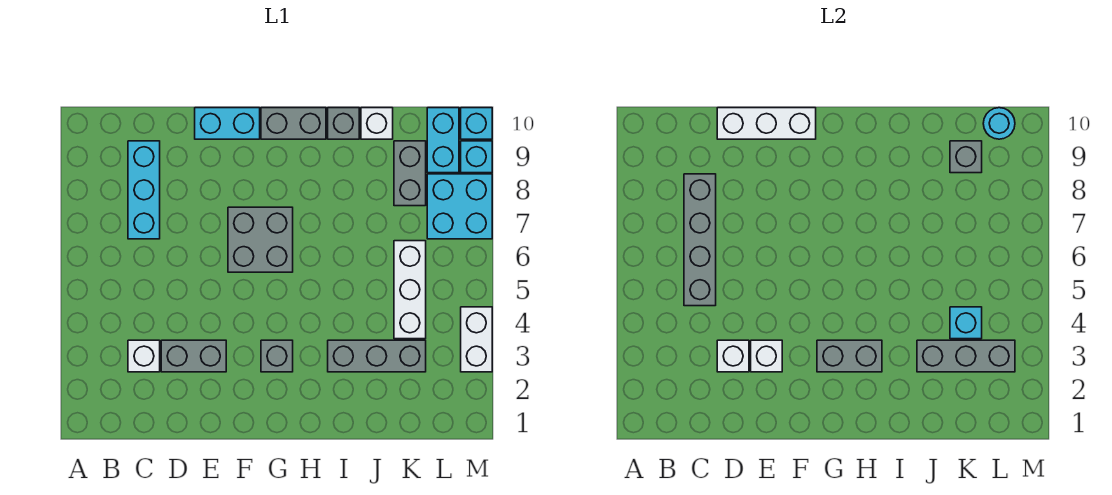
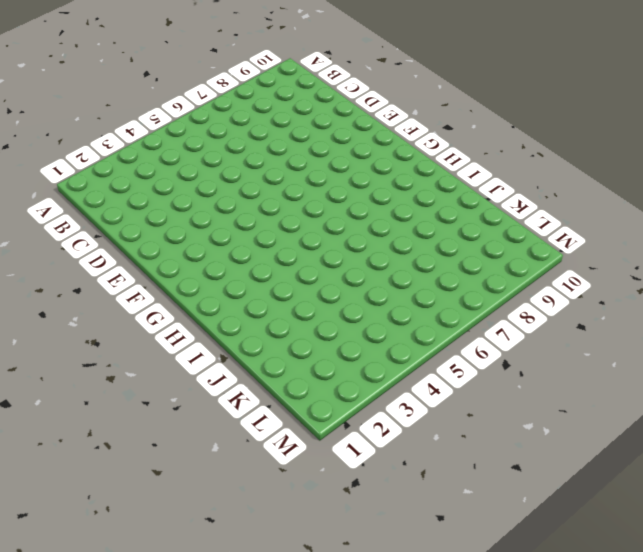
none -> white 1x1 brick [128,340,160,372]
none -> cyan 1x3 brick [128,141,160,239]
none -> grey 1x2 brick [161,340,226,372]

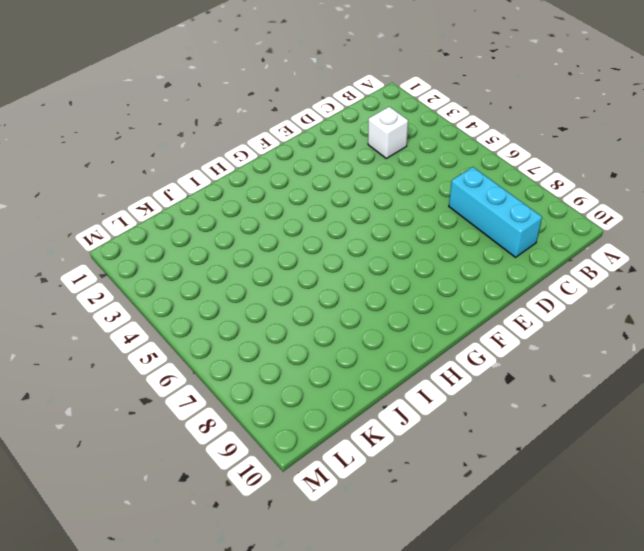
none -> grey 1x2 brick [161,340,226,372]
none -> cyan 1x2 brick [195,108,260,139]
none -> grey 2x2 brick [228,207,293,272]

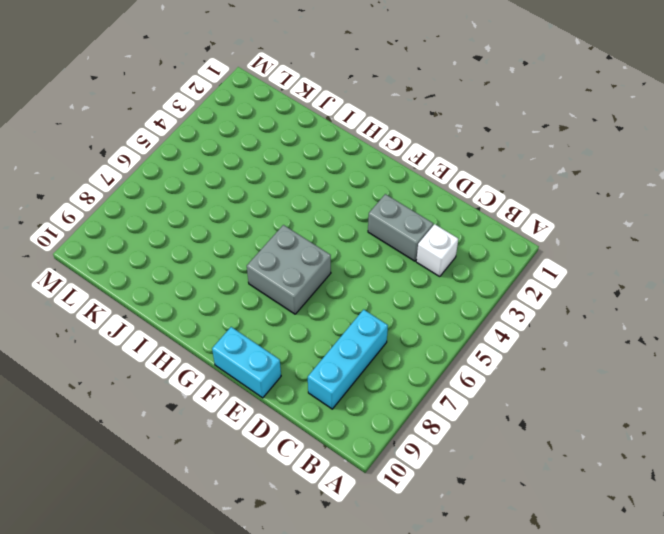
none -> grey 1x1 brick [261,340,293,372]
none -> grey 1x2 brick [261,108,326,139]
none -> grey 1x3 brick [328,340,426,372]

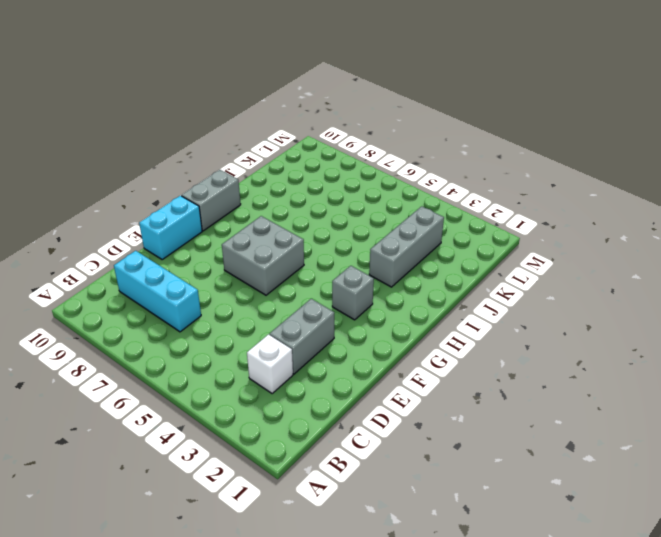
none -> grey 1x1 brick [328,108,359,139]
none -> white 1x1 brick [361,108,393,139]
none -> white 1x3 brick [394,241,426,339]

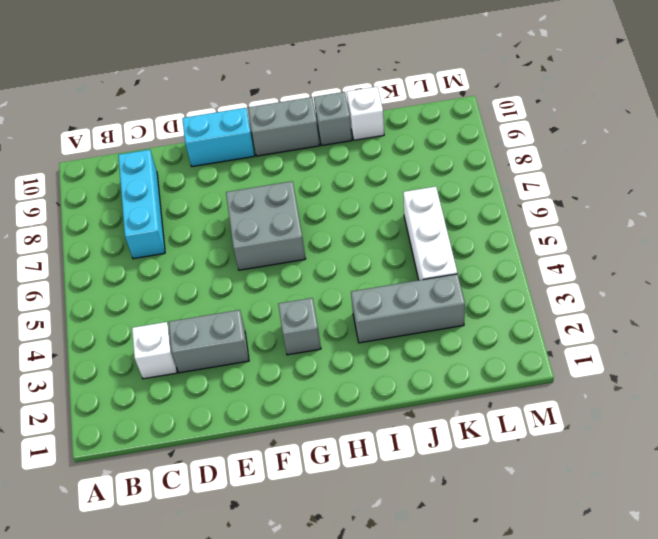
none -> grey 1x2 brick [394,141,426,206]
none -> cyan 2x2 brick [427,174,492,239]
none -> cyan 1x2 brick [427,108,459,173]

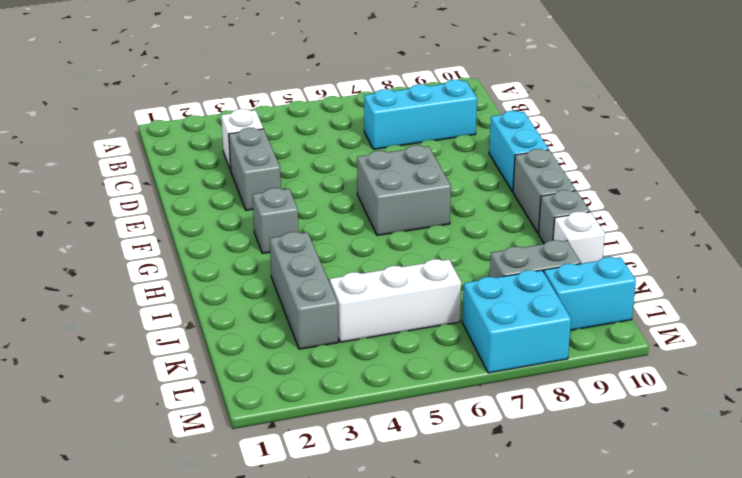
none -> white 1x2 brick [461,307,492,372]
none -> cyan 1x1 brick [461,141,492,173]
none -> cyan 1x1 brick [461,108,492,139]

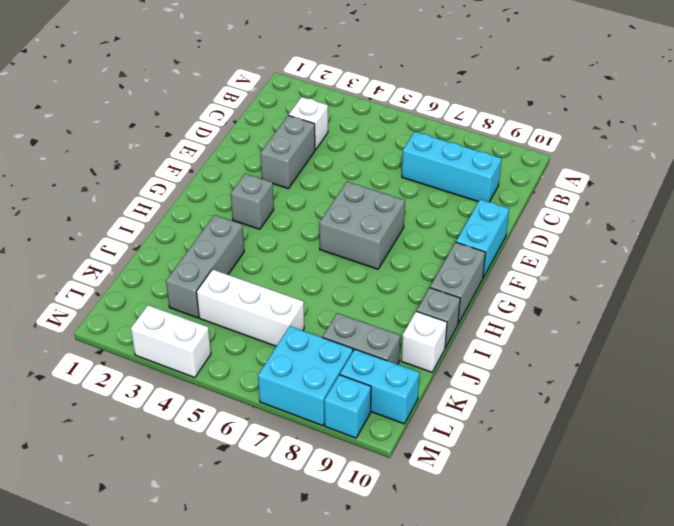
none -> cyan 1x1 brick [461,108,492,139]
none -> grey 1x4 brick [684,174,716,306]
none -> white 1x1 brick [717,340,749,372]

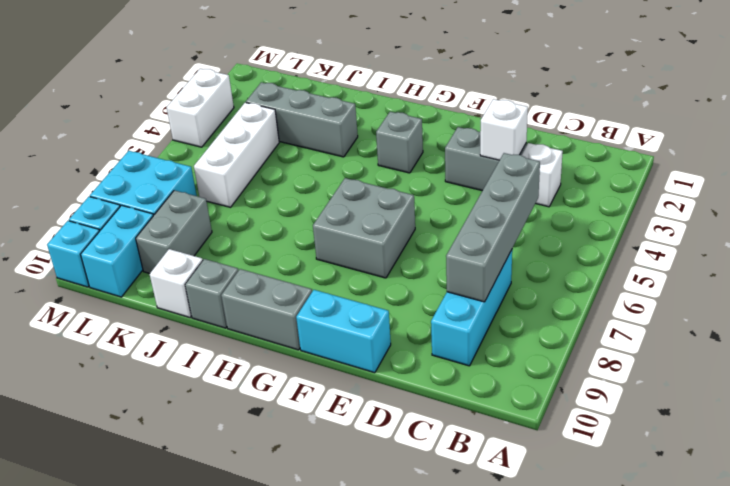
none -> white 1x3 brick [717,108,816,139]
none -> white 1x1 brick [751,340,782,372]
none -> grey 1x2 brick [817,340,882,372]

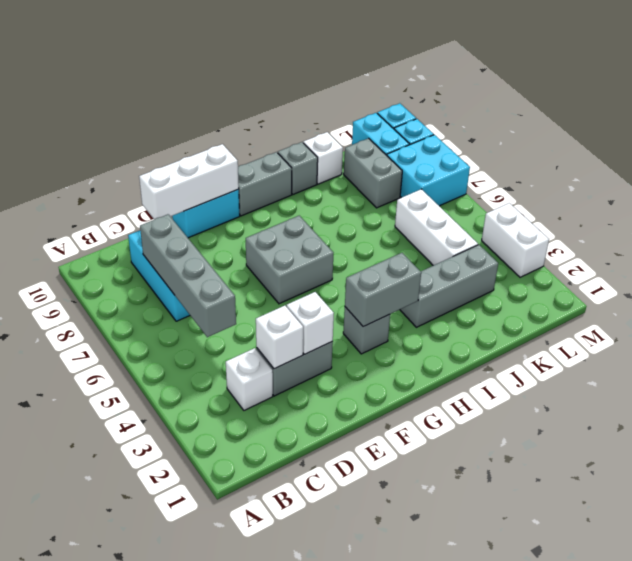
none -> grey 1x3 brick [917,340,1015,372]
none -> cyan 1x1 brick [950,307,982,339]
none -> grey 1x1 brick [950,141,982,173]

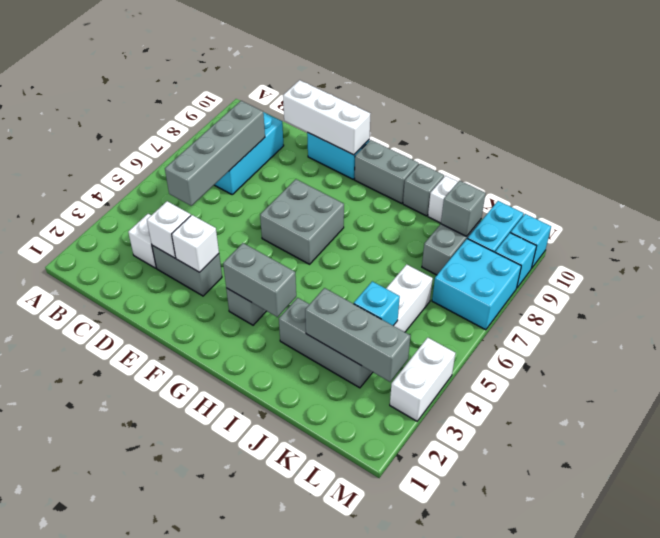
none -> cyan 1x1 round brick [983,108,1015,139]

